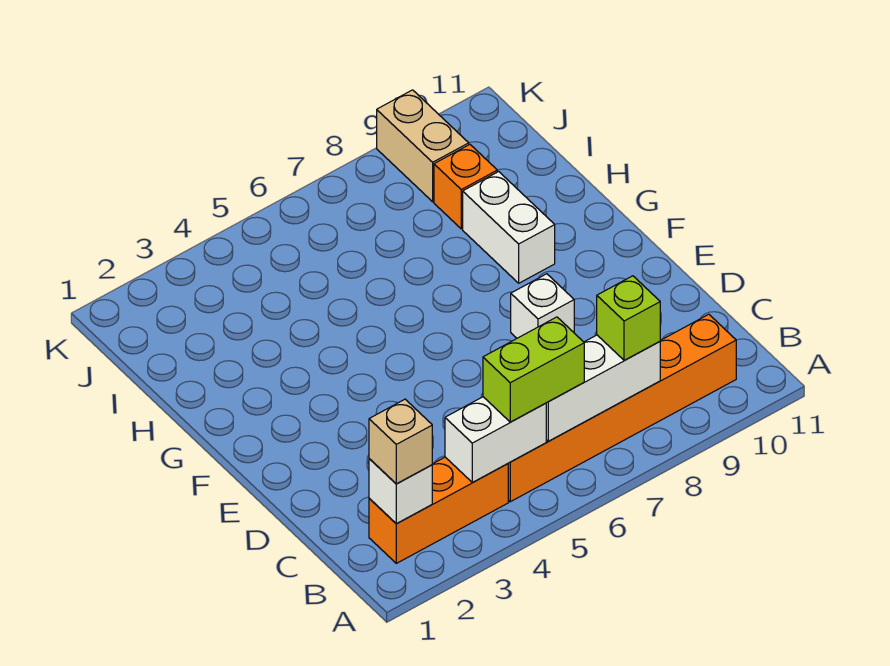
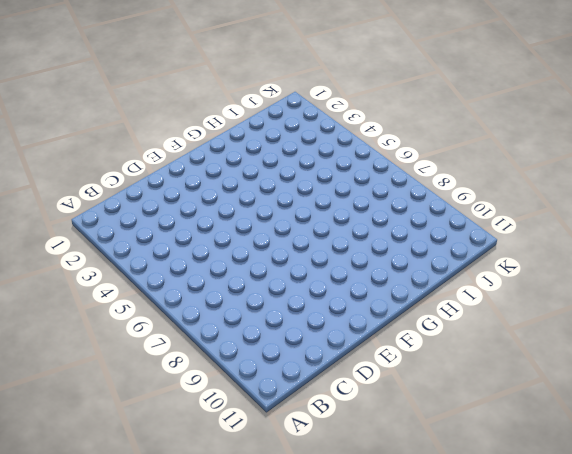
none -> orange 1x3 brick [369,457,508,563]
none -> orange 1x6 brick [508,314,736,502]
none -> white 1x1 brick [511,274,574,338]

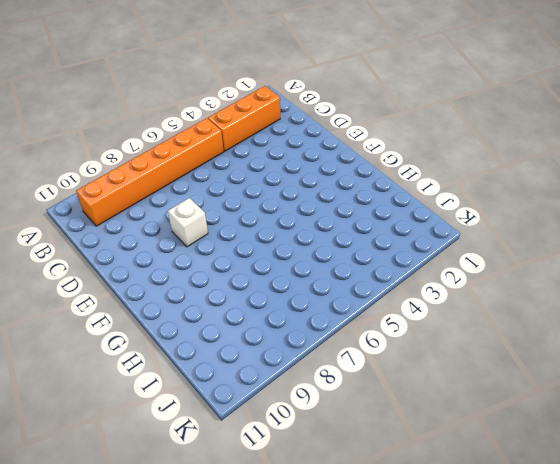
none -> white 1x2 brick [463,172,555,283]
none -> orange 1x1 brick [434,145,497,229]
none -> tan 1x2 brick [377,90,469,202]

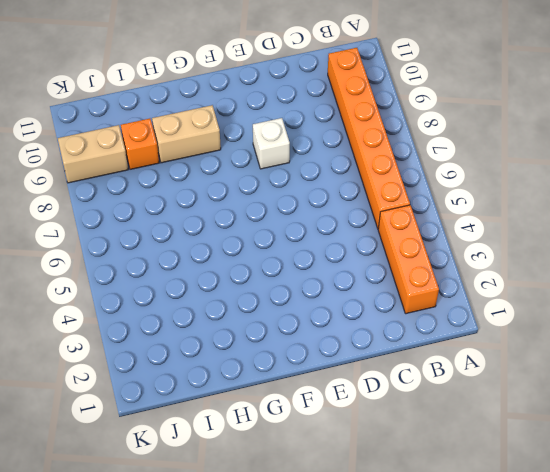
tan 1x2 brick [152,105,221,163] -> white 1x2 brick [463,172,555,283]
none -> white 1x1 brick [369,459,432,524]
none -> white 1x2 brick [445,397,546,483]
none -> white 1x3 brick [546,335,660,441]

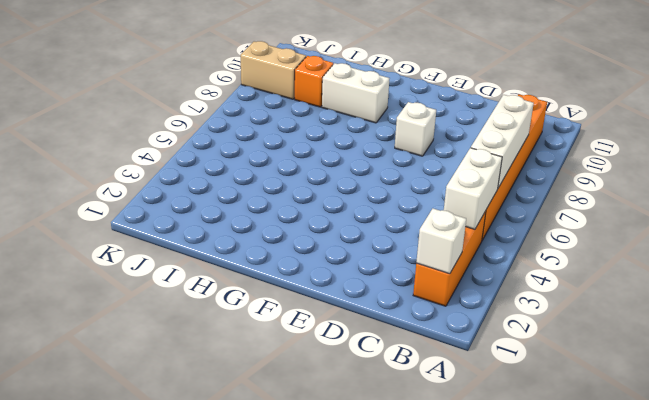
none -> tan 1x1 brick [369,399,432,484]
none -> lime 1x2 brick [483,317,584,422]
none -> lime 1x1 brick [597,276,660,361]

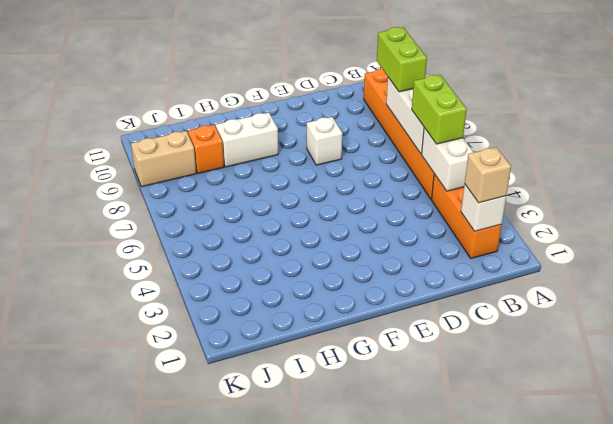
lime 1x2 brick [377,27,427,92] -> lime 1x1 brick [597,276,660,361]

